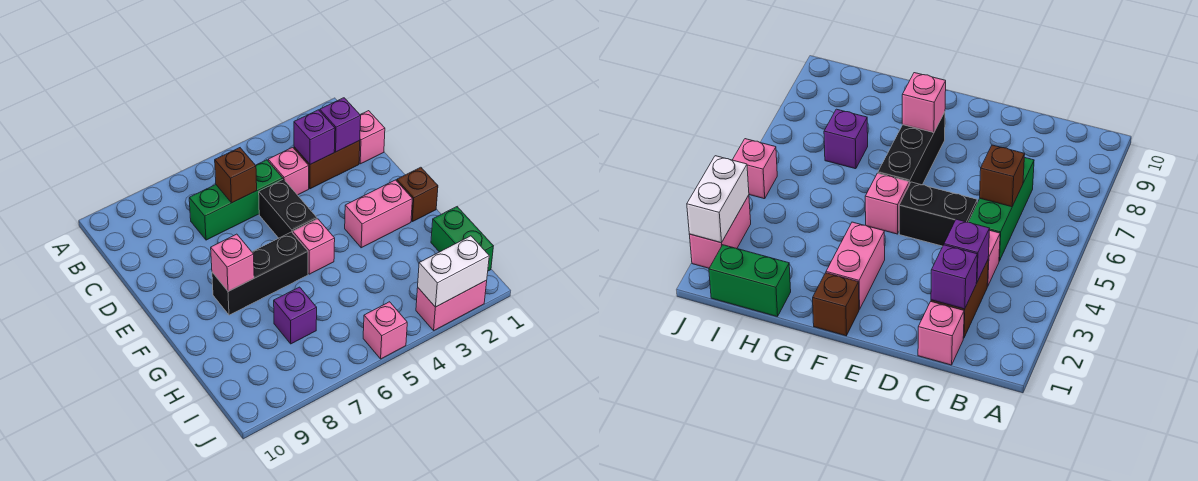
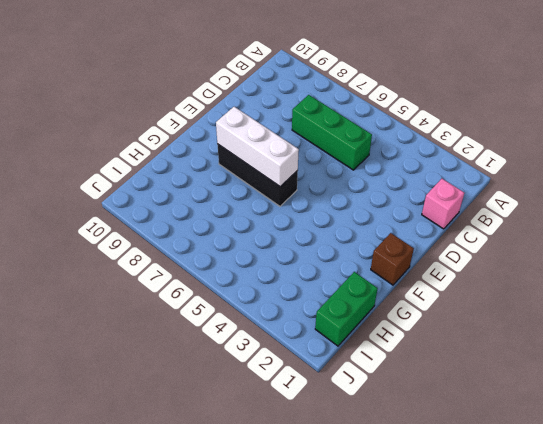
white 1x3 brick [216,107,299,187] -> pink 1x1 brick [211,234,254,291]
none -> brown 1x2 brick [294,141,360,189]
none -> pink 1x1 brick [268,147,309,195]
none -> black 1x2 brick [259,179,317,238]

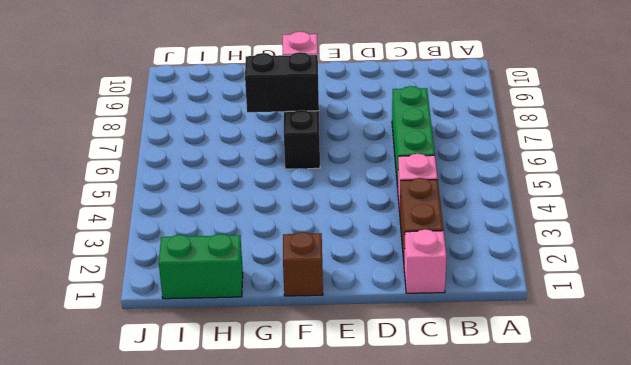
black 1x2 brick [245,52,319,112] -> black 1x2 brick moved to [259,179,317,238]
none -> pink 1x2 brick [345,180,412,248]
none -> pink 1x1 brick [293,219,335,274]
none -> purple 1x1 brick [274,287,317,344]

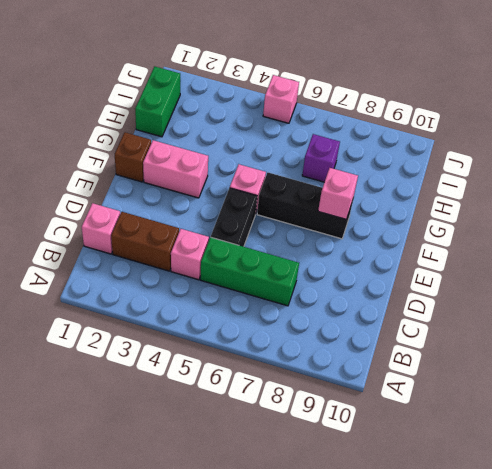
none -> pink 1x2 brick [416,280,487,330]
none -> purple 1x1 brick [320,98,361,152]
none -> purple 1x1 brick [294,110,335,164]

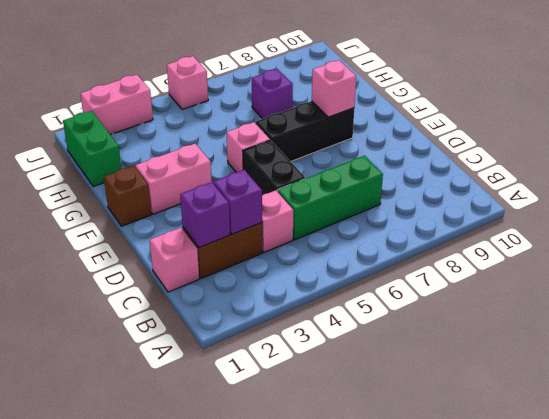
none -> brown 1x1 brick [215,148,257,203]
none -> white 1x2 brick [418,236,489,307]

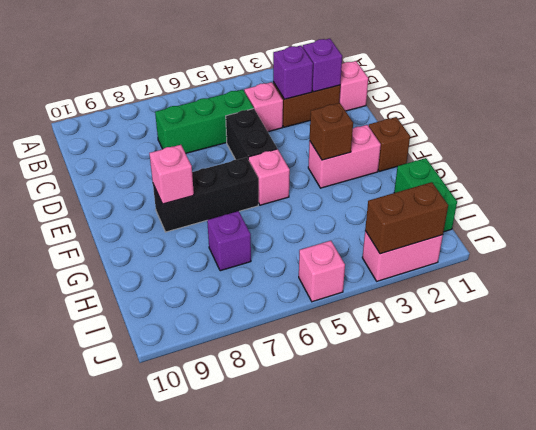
brown 1x1 brick [310,103,353,160] -> brown 1x1 brick moved to [215,148,257,203]
brown 1x2 brick [365,182,448,254] -> white 1x2 brick [418,236,489,307]

